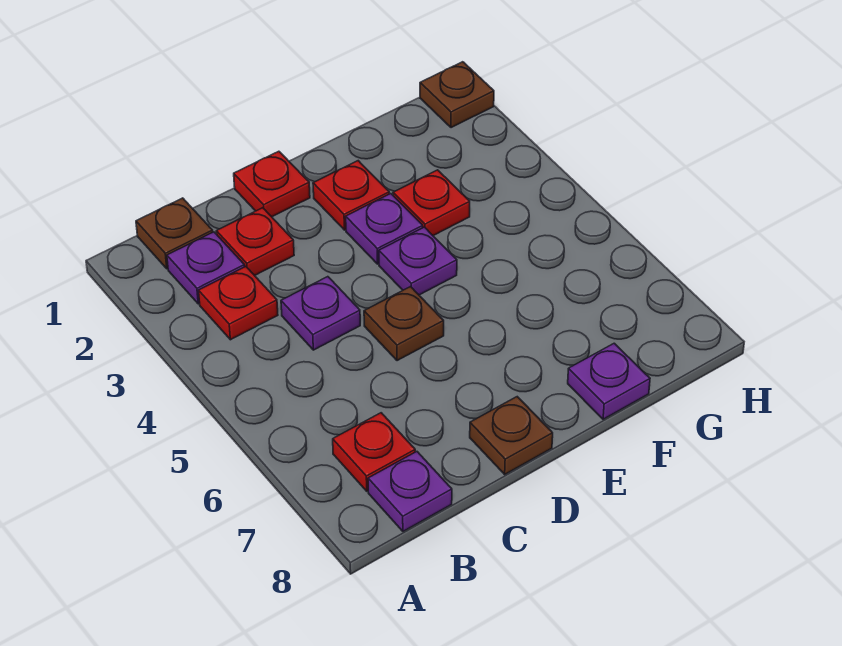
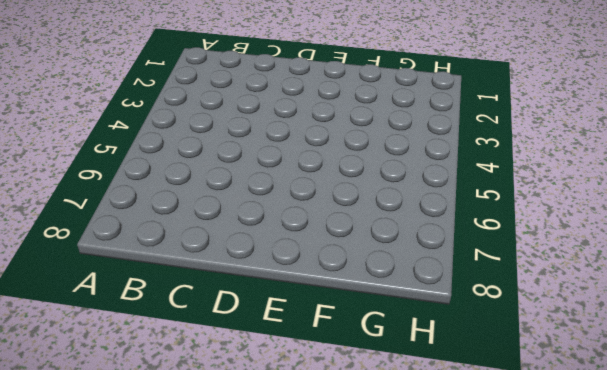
none -> brown 1x1 plate [136,198,213,269]
none -> purple 1x1 plate [167,232,245,304]
none -> red 1x1 plate [199,267,278,340]

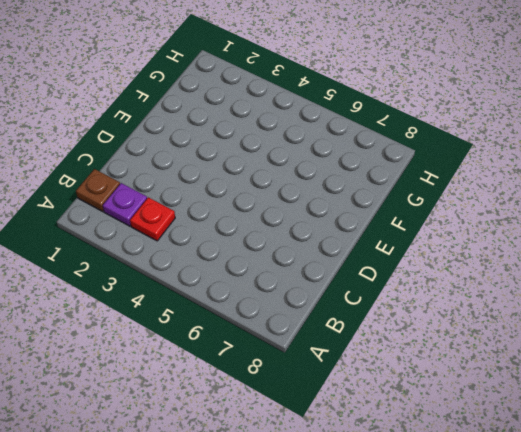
none -> red 1x1 plate [333,413,415,491]
none -> purple 1x1 plate [368,452,452,531]
none -> red 1x1 plate [216,208,294,276]

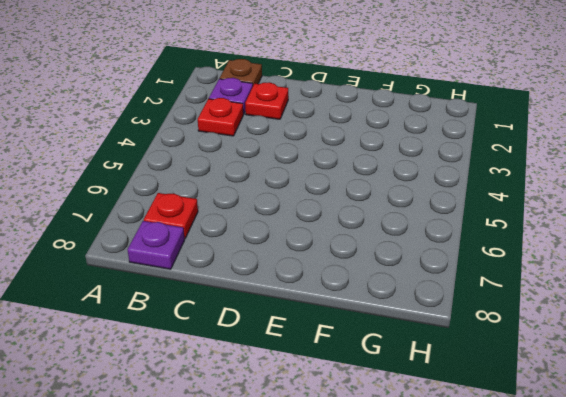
none -> purple 1x1 plate [281,277,360,350]
none -> red 1x1 plate [234,151,310,217]
none -> brown 1x1 plate [364,287,444,361]

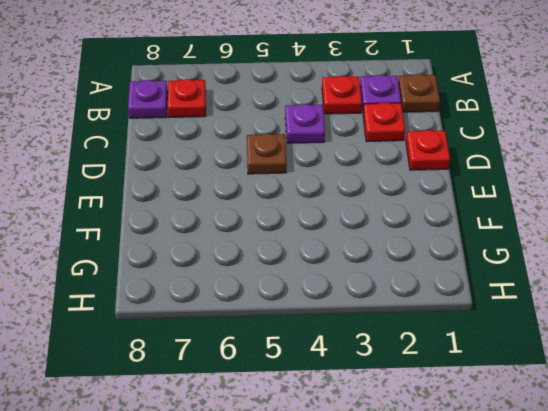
none -> brown 1x1 plate [470,397,553,474]
none -> red 1x1 plate [313,161,389,230]
none -> purple 1x1 plate [346,194,423,264]

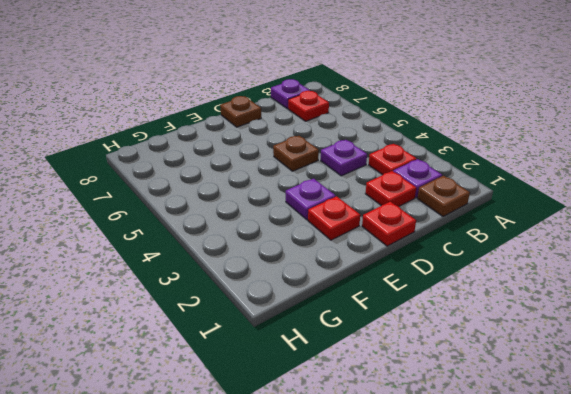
none -> purple 1x1 plate [379,227,457,295]
none -> red 1x1 plate [393,170,470,236]
none -> purple 1x1 plate [568,343,650,419]

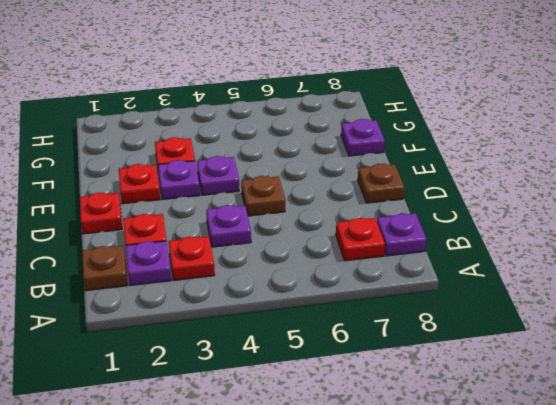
none -> brown 1x1 plate [420,62,494,128]

